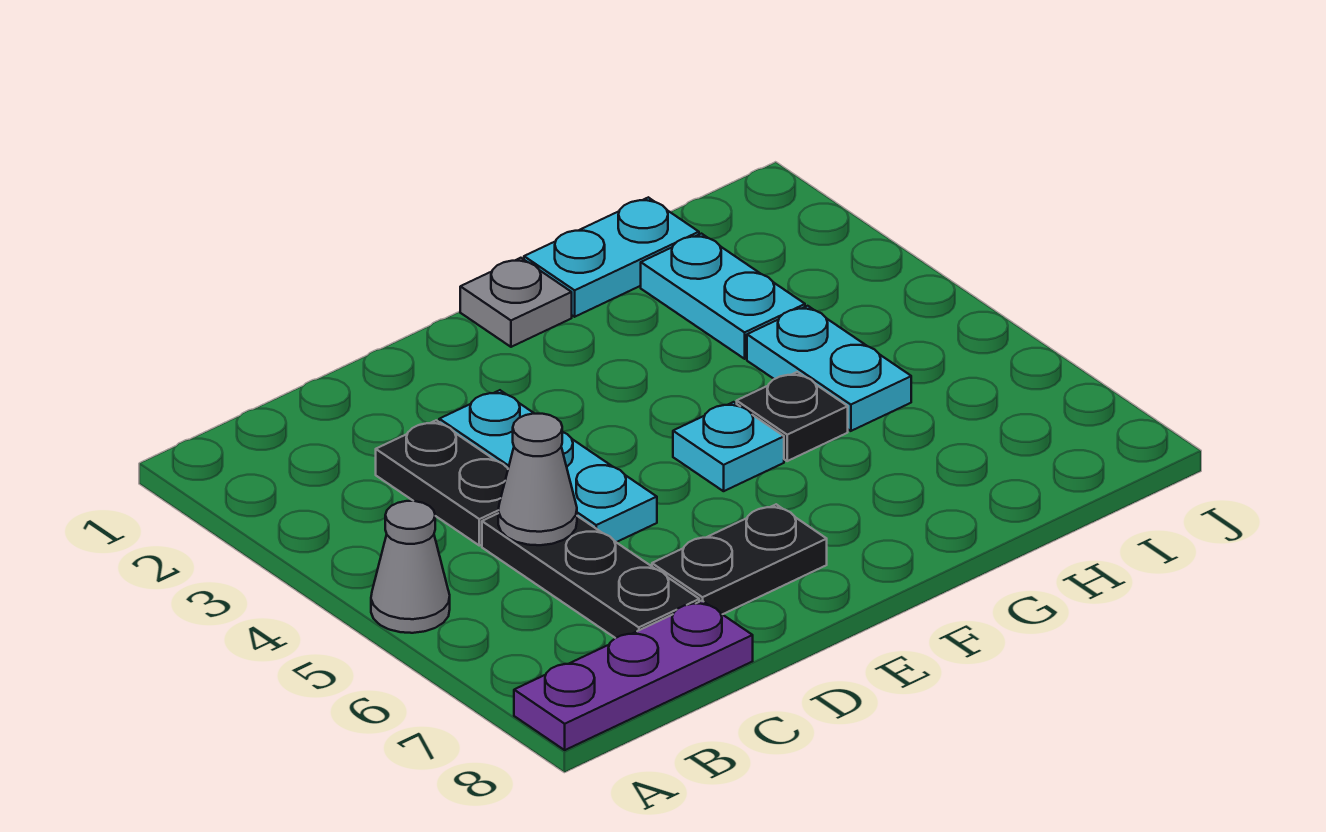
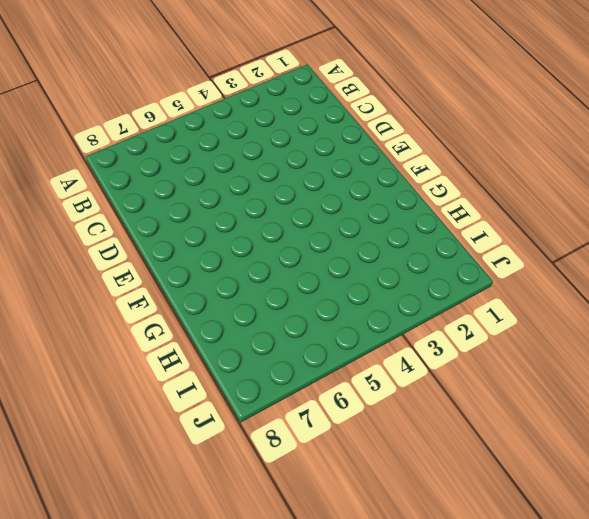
none -> grey 1x1 cone [371,501,450,633]
none -> purple 1x3 plate [514,601,753,750]
none -> black 1x2 plate [376,420,508,546]

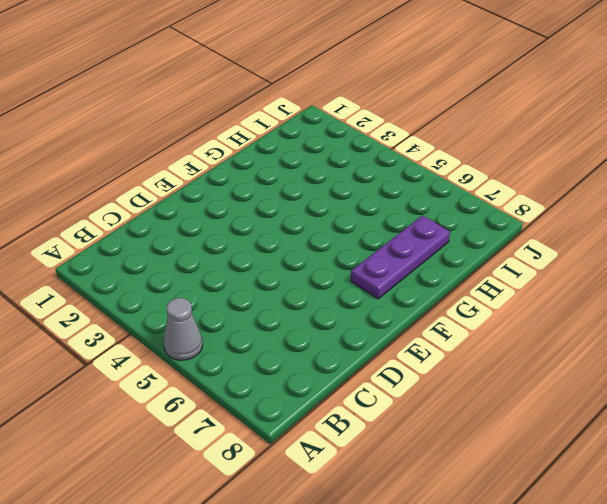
purple 1x3 plate [351,216,450,299] -> purple 1x3 plate moved to [514,601,753,750]
none -> black 1x2 plate [376,420,508,546]
none -> black 1x3 plate [482,514,699,638]
none -> cyan 1x3 plate [439,390,657,542]

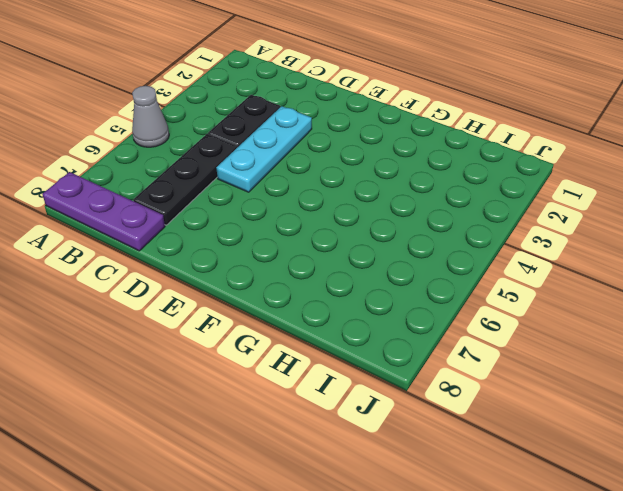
none -> black 1x2 plate [652,504,827,614]
none -> grey 1x1 plate [460,258,572,347]
none -> cyan 1x1 plate [673,402,784,491]

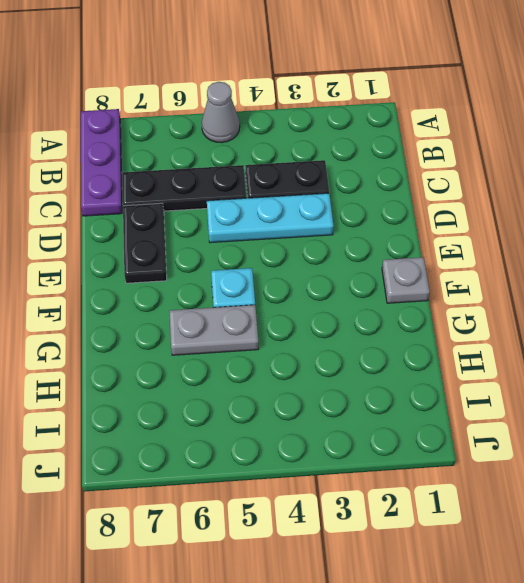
grey 1x2 plate [169,305,259,355] -> black 1x1 plate [737,372,848,461]
none -> cyan 1x2 plate [524,197,699,317]
none -> cyan 1x2 plate [641,234,805,359]
none -> cyan 1x2 plate [747,306,911,431]

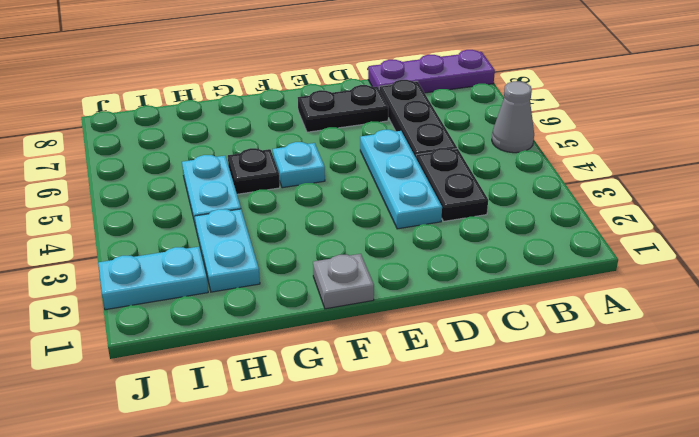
cyan 1x2 plate [98,247,208,310] -> cyan 1x2 plate moved to [524,197,699,317]
none -> grey 1x1 cone [498,414,577,545]

